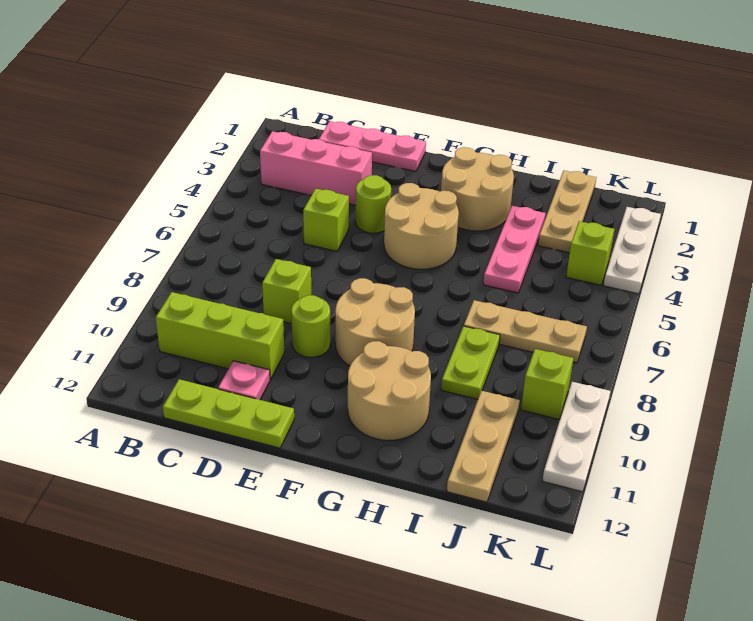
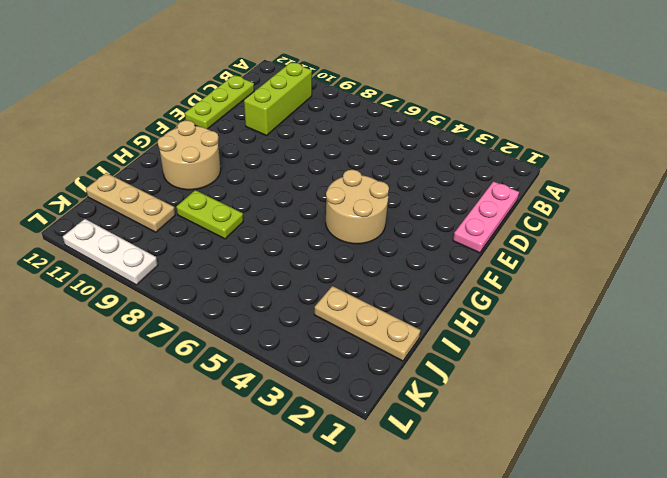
none -> pink 1x3 brick [260,131,372,205]
none -> lime 1x1 brick [303,189,349,251]
none -> lime 1x1 brick [262,259,311,324]

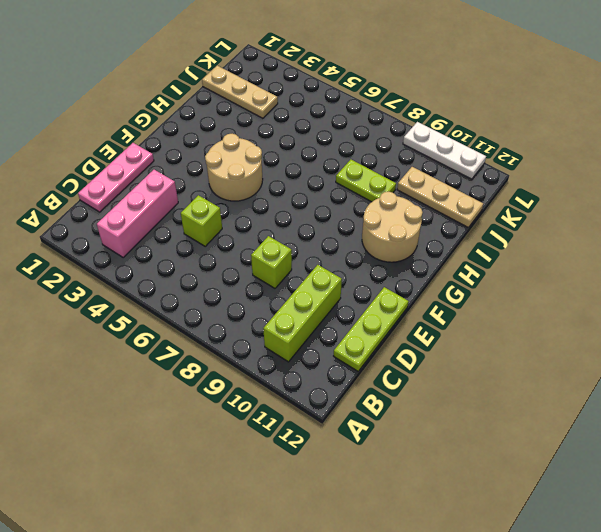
none -> pink 1x1 plate [218,361,270,400]
none -> lime 1x1 round brick [356,175,391,233]
none -> lime 1x1 round brick [291,295,330,358]

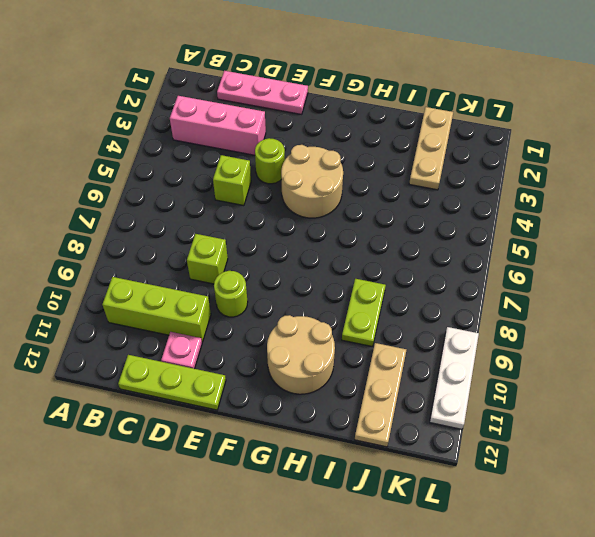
none -> tan 2x2 round brick [335,278,415,366]
none -> tan 2x2 round brick [441,147,514,231]
none -> pink 1x3 plate [483,206,546,293]

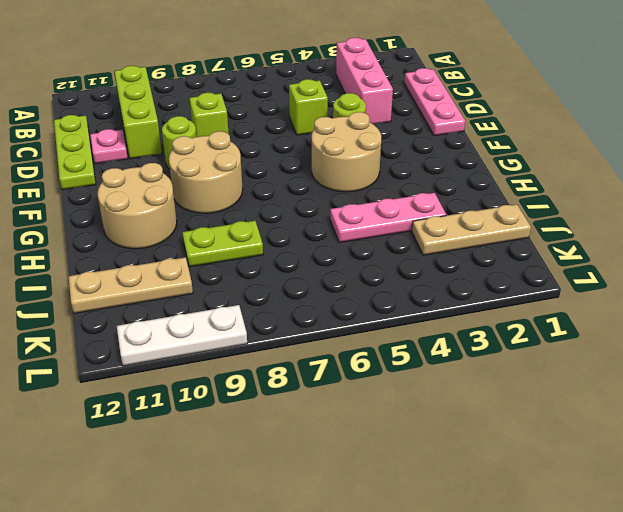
none -> tan 2x2 round brick [441,147,514,231]
none -> tan 1x3 plate [464,300,587,363]
none -> lime 1x1 brick [566,221,614,285]

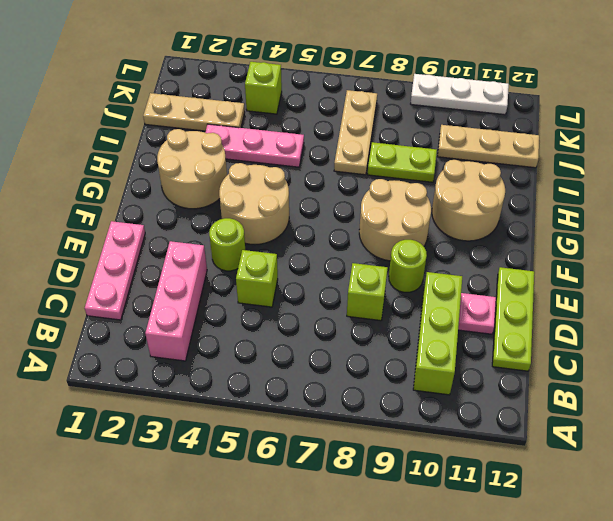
none -> lime 1x1 brick [521,349,573,419]
none -> white 1x3 plate [603,207,661,294]

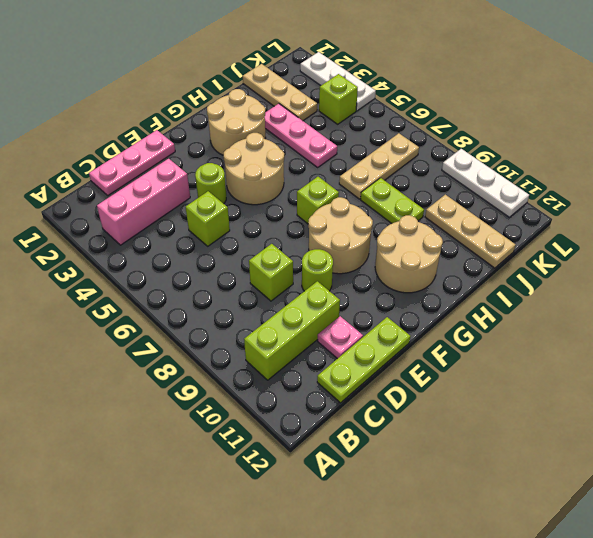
lime 1x1 brick [297,177,339,224] -> lime 1x1 brick moved to [521,349,573,419]

